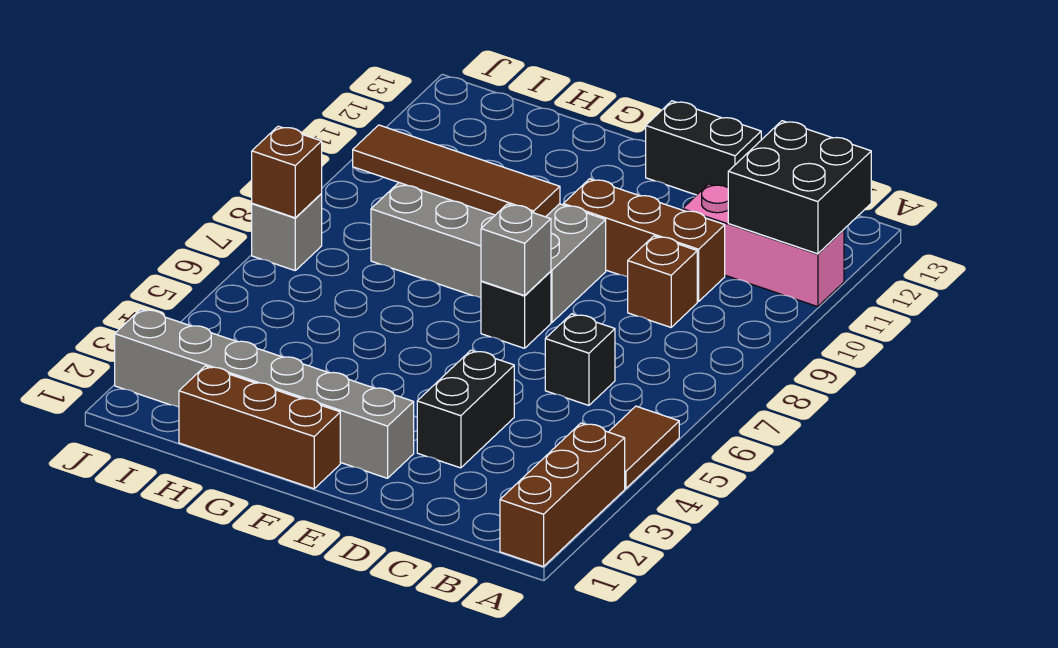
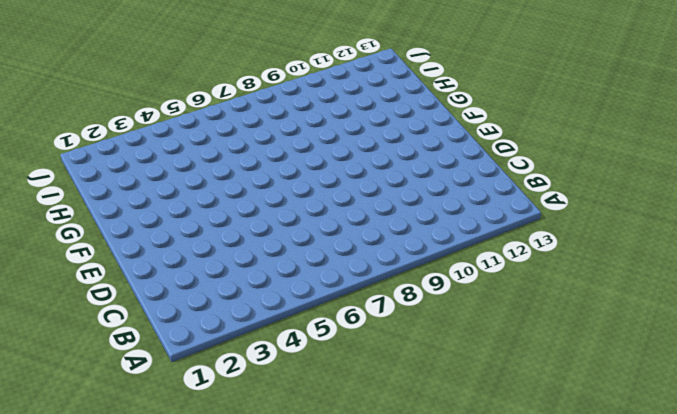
none -> brown 1x3 brick [500,423,625,567]
none -> brown 1x2 tile [609,406,679,489]
none -> pink 1x3 brick [682,184,844,307]

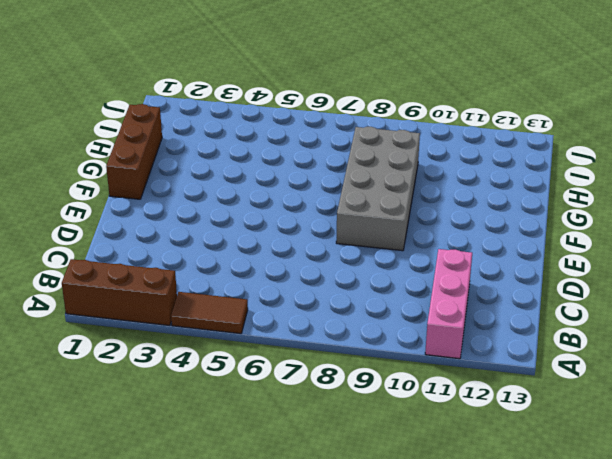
none -> black 1x1 brick [545,314,615,405]
none -> brown 1x1 brick [628,236,697,327]
none -> brown 1x3 brick [563,179,725,301]

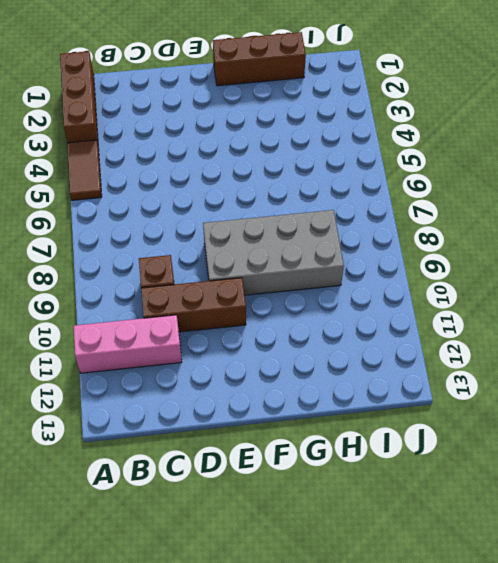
none -> black 1x1 brick [545,314,615,405]
none -> black 1x2 brick [417,350,514,468]
none -> black 1x2 brick [646,101,761,195]

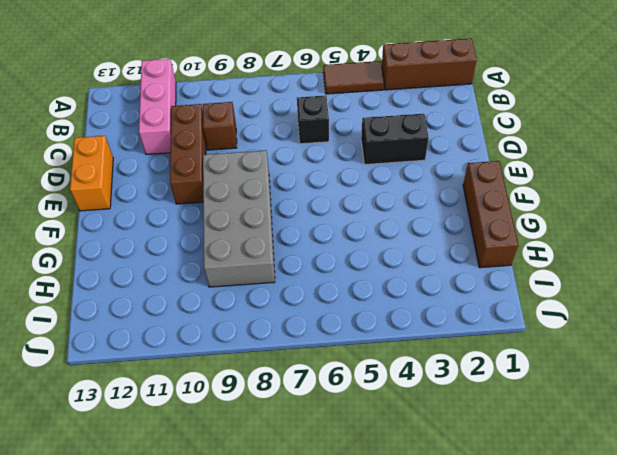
orange 1x2 brick [70,136,113,211] -> black 1x2 brick [646,101,761,195]
none -> grey 1x6 brick [115,309,414,478]
none -> black 1x1 brick [481,272,551,348]
none -> grey 1x1 brick [252,194,322,270]

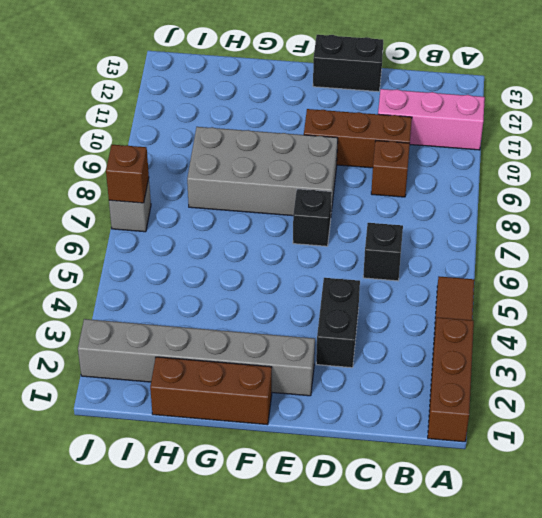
none -> black 2x2 brick [728,121,871,254]
none -> grey 1x1 brick [481,204,551,296]
none -> brown 1x4 tile [353,125,560,217]

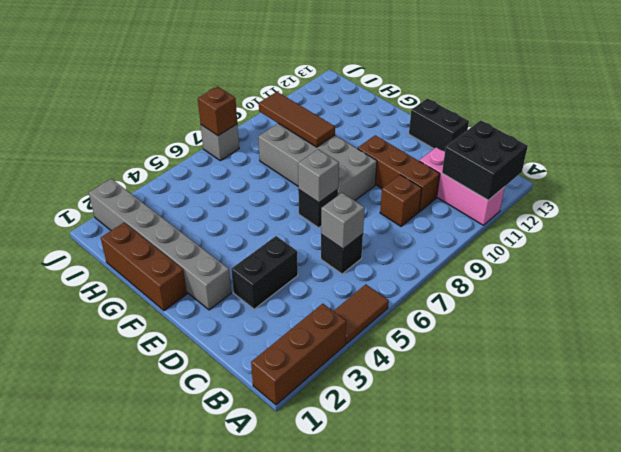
grey 1x1 brick [321,193,365,249] -> none
brown 1x3 tile [259,92,335,147] -> brown 1x4 tile [353,125,560,217]

